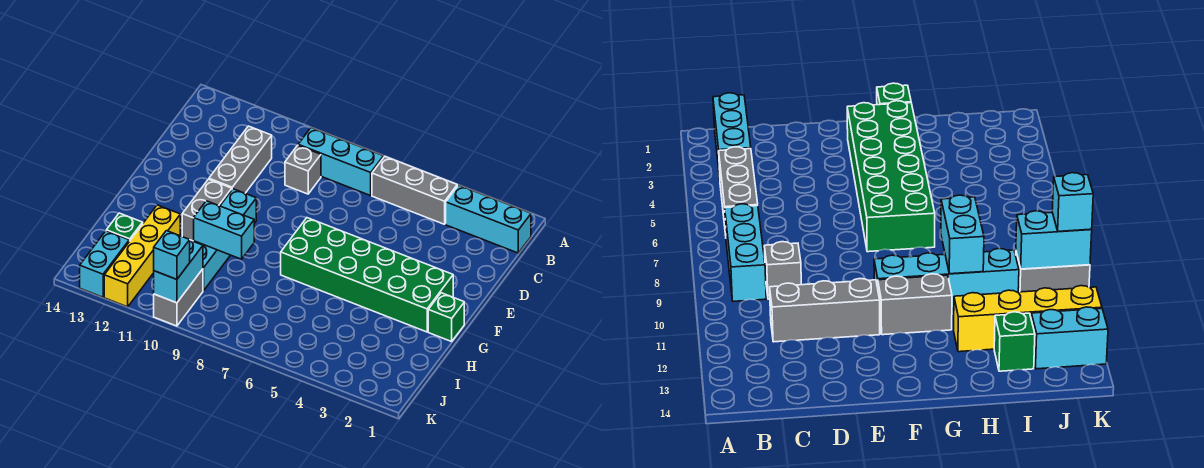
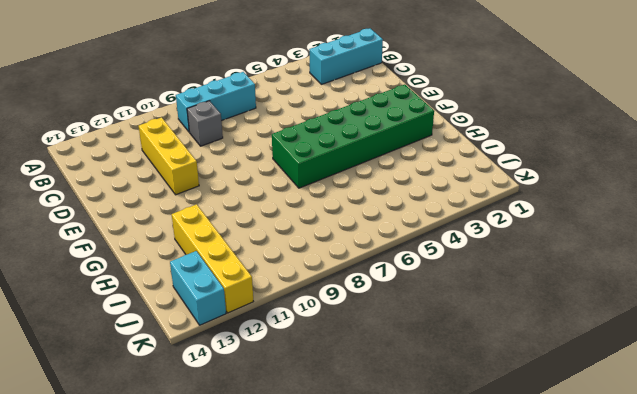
yellow 1x3 brick [139,117,199,195] -> grey 1x3 brick [209,126,272,193]
none -> grey 1x3 brick [372,156,457,224]
none -> cyan 1x4 brick [193,189,256,291]
none -> grey 1x2 brick [182,179,232,241]

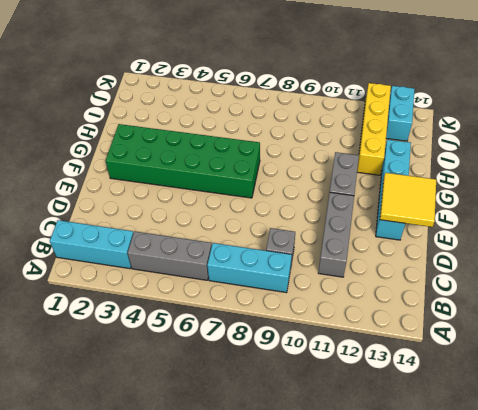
cyan 1x4 brick [376,140,411,240] -> cyan 1x4 brick moved to [193,189,256,291]
yellow 2x2 tile [380,173,436,227] -> none
none -> green 1x1 brick [428,293,464,342]
none -> green 1x1 brick [106,213,143,241]
none -> grey 1x2 brick [154,269,203,326]

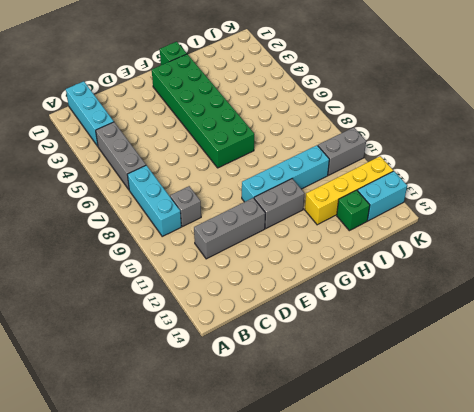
none -> cyan 1x2 brick [194,201,254,259]
none -> cyan 1x2 brick [154,241,203,303]
none -> cyan 1x1 brick [154,231,190,279]

